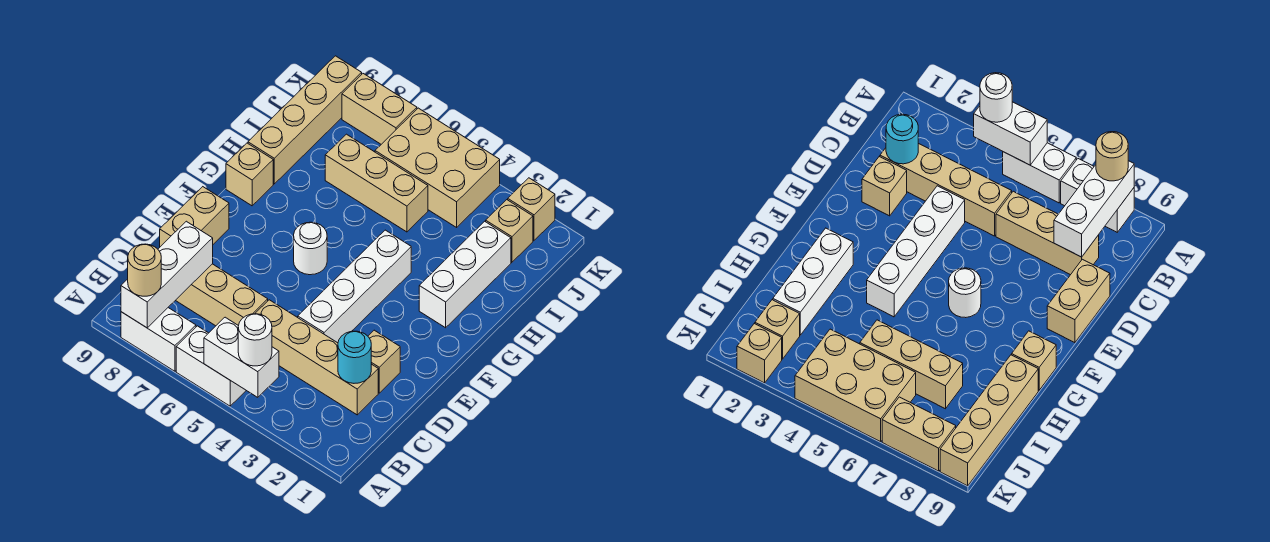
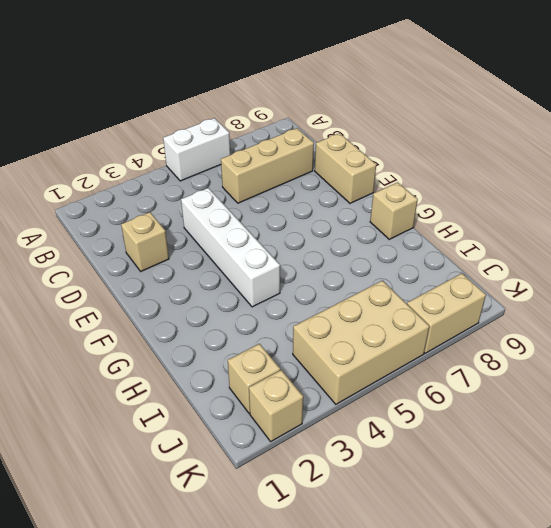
none -> white 1x2 brick [121,308,196,371]
none -> tan 1x4 brick [255,300,378,415]
none -> white 1x1 round brick [294,222,327,275]

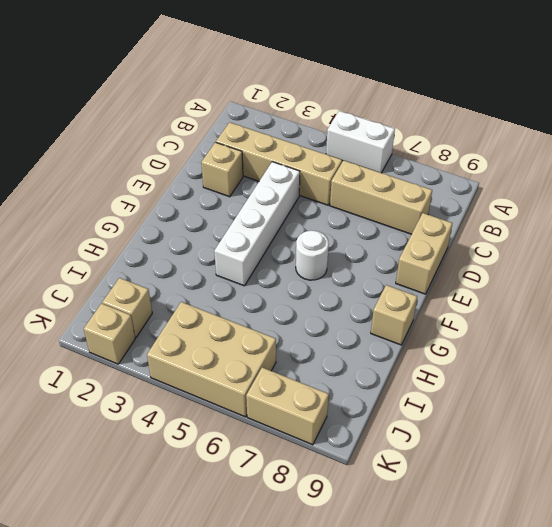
none -> white 1x2 brick [121,308,196,371]
none -> white 1x3 brick [419,221,511,328]
none -> tan 1x4 brick [248,56,362,184]

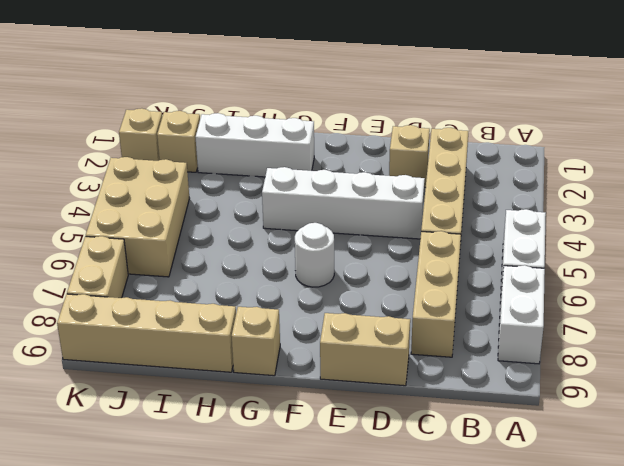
none -> tan 1x3 brick [325,134,428,232]
none -> white 1x2 brick [204,317,279,397]
none -> white 1x3 brick [121,221,213,328]

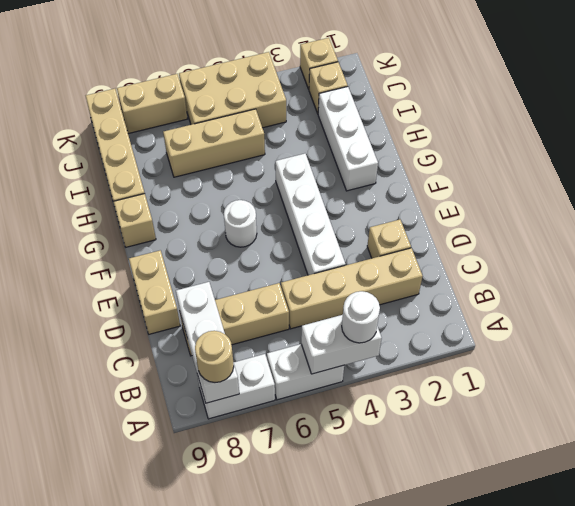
none -> cyan 1x1 round brick [338,331,371,383]

